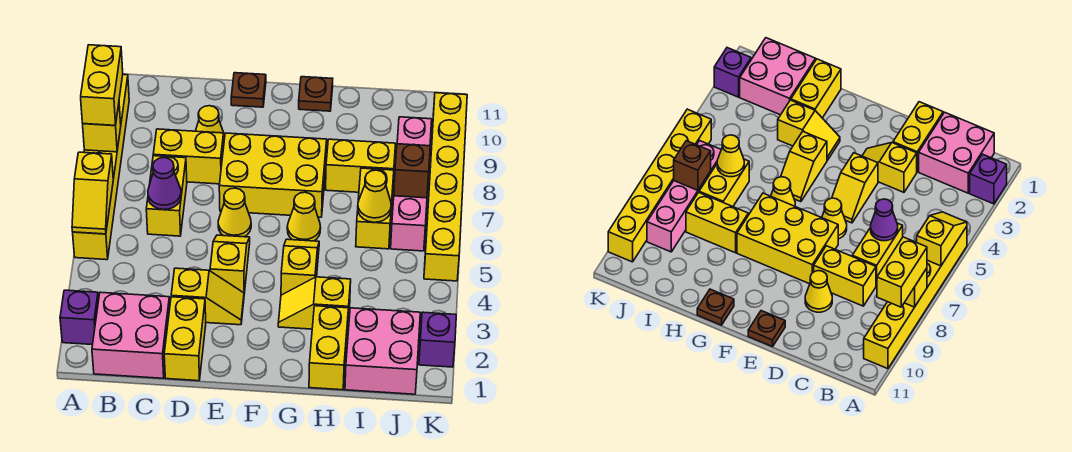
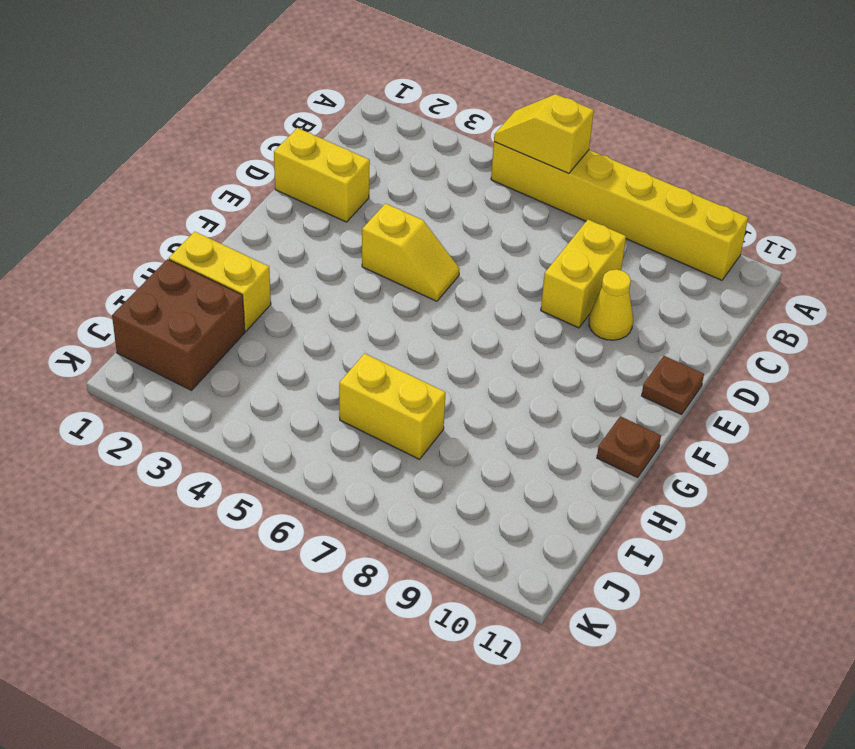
brown 2x2 brick [112,259,245,390] -> pink 2x2 brick [345,308,420,394]
none -> purple 1x1 brick [60,290,99,345]
none -> pink 2x2 brick [92,292,170,378]
none -> yellow 1x2 brick [146,156,187,236]

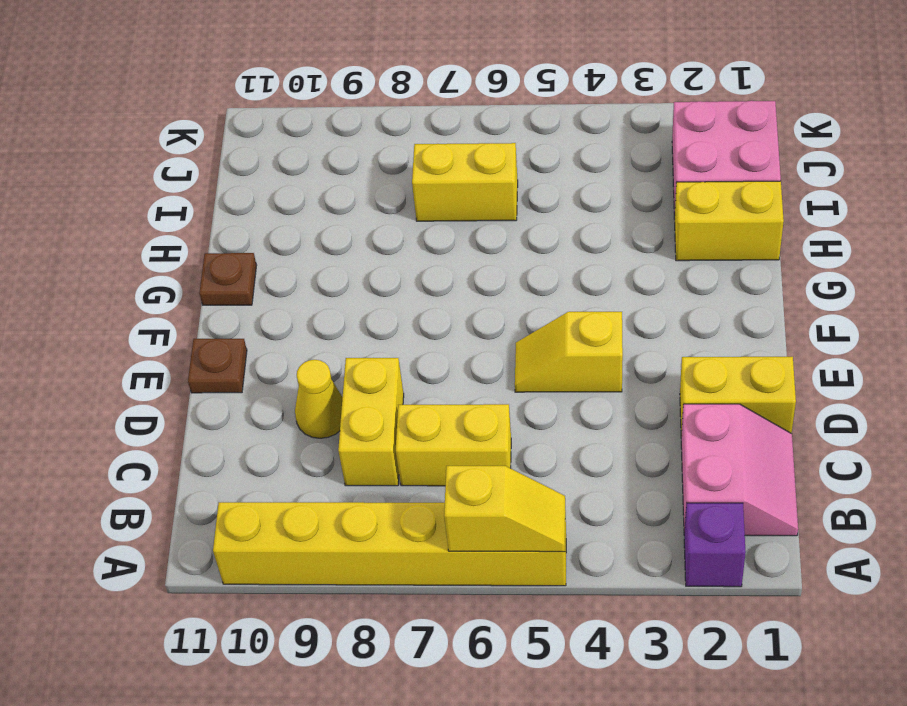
pink 2x2 slope [681,404,798,536] -> pink 2x2 brick [92,292,170,378]
none -> yellow 1x2 slope [171,268,244,325]
none -> yellow 1x1 cone [218,188,251,237]
none -> yellow 2x3 brick [219,133,327,217]

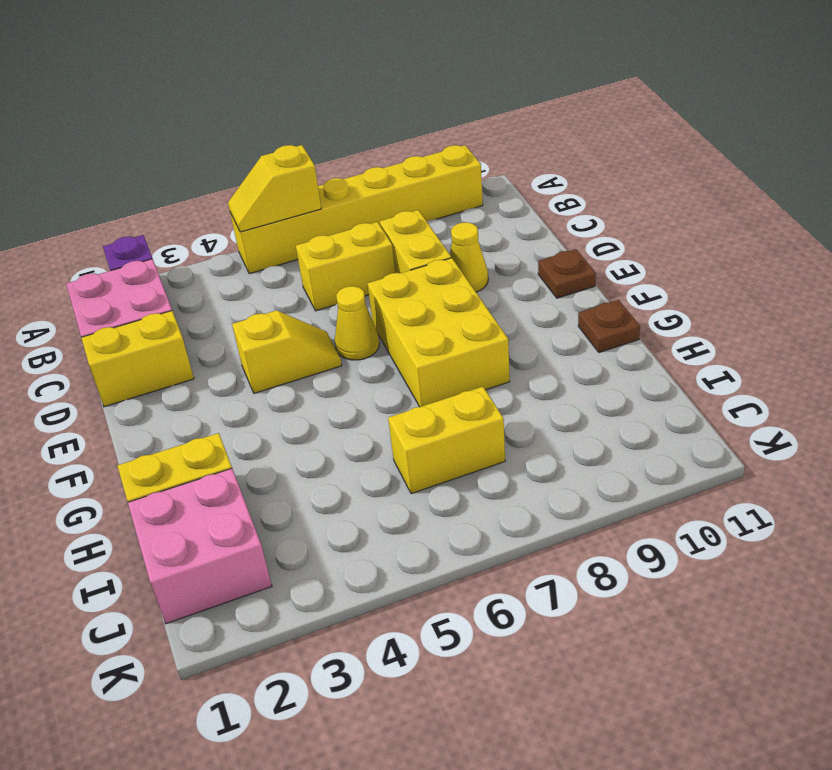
none -> yellow 1x2 slope [171,268,244,325]
none -> yellow 1x2 slope [278,277,351,329]
none -> yellow 1x2 slope [281,239,319,295]

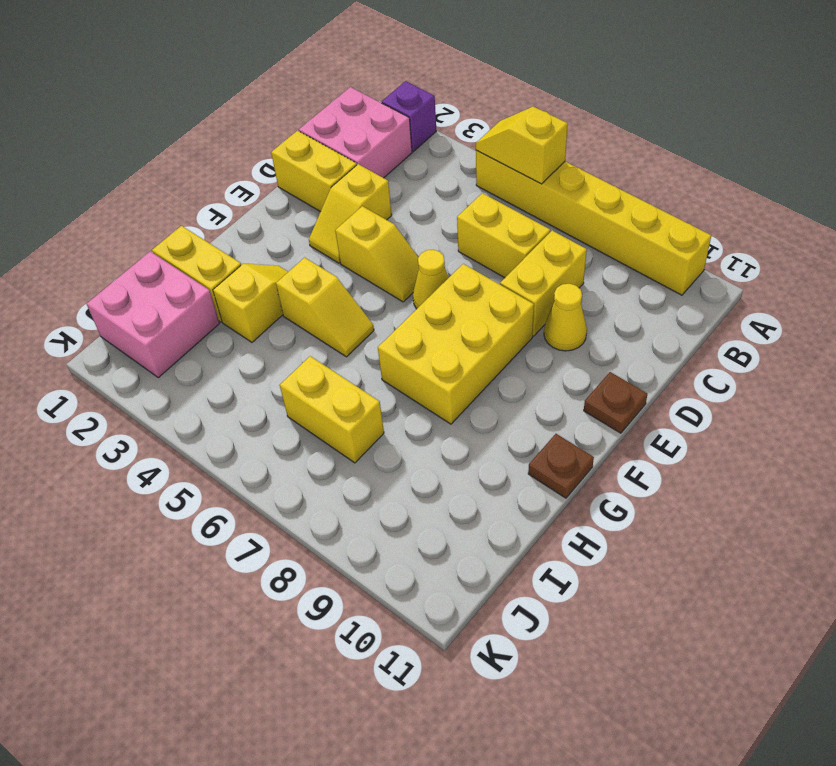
none -> yellow 1x1 cone [287,192,321,241]
none -> yellow 1x2 brick [326,139,396,192]
none -> pink 1x4 brick [391,117,432,251]

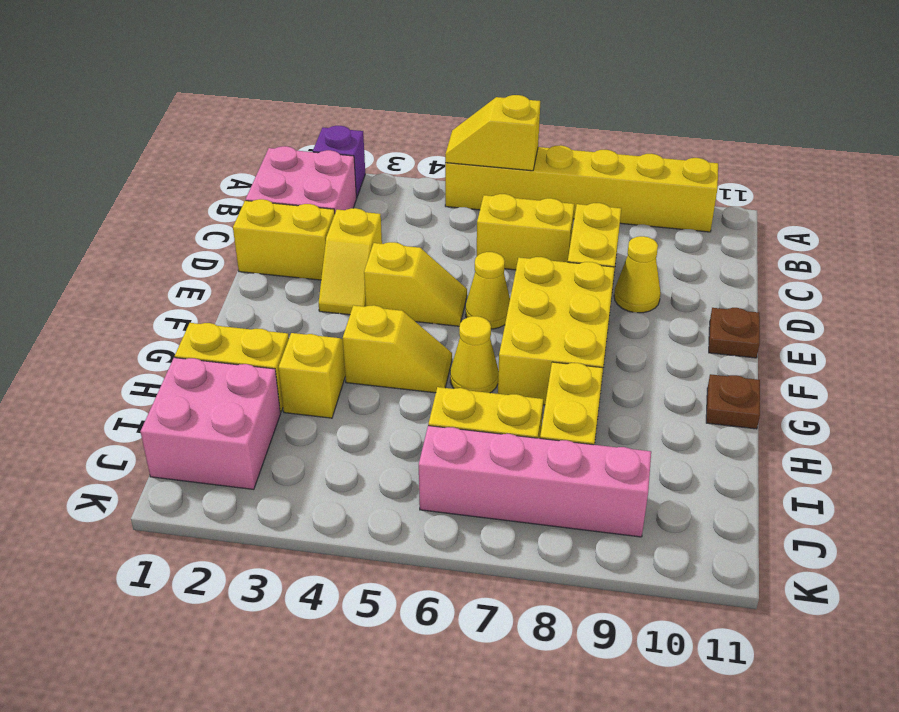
none -> purple 1x1 brick [419,312,456,367]
none -> yellow 1x6 brick [424,93,467,281]
none -> yellow 1x1 brick [83,105,121,152]

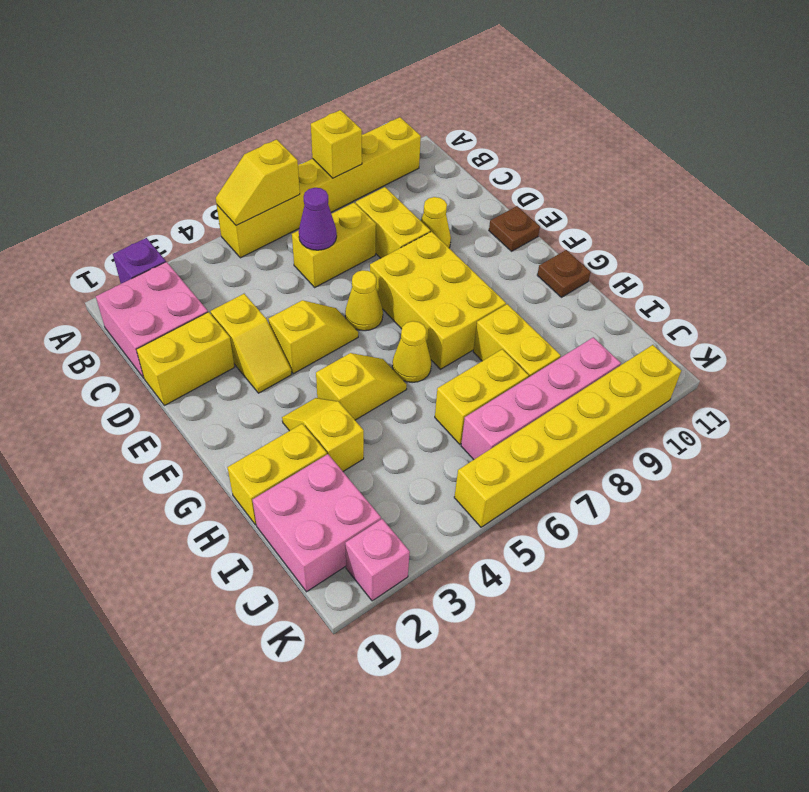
pink 1x1 brick [345,519,410,601] -> purple 1x1 brick [419,312,456,367]
none -> yellow 1x1 cone [358,170,391,222]
none -> brown 1x1 brick [394,144,430,198]
none -> yellow 1x2 brick [81,45,123,125]

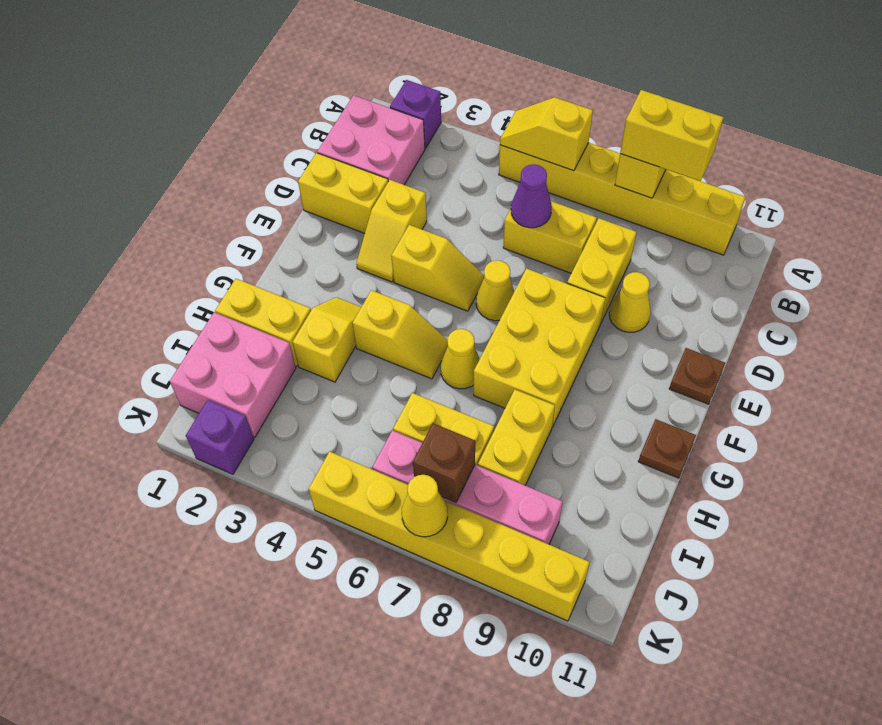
yellow 1x1 cone [402,475,448,537] -> yellow 1x1 cone moved to [358,170,391,222]

